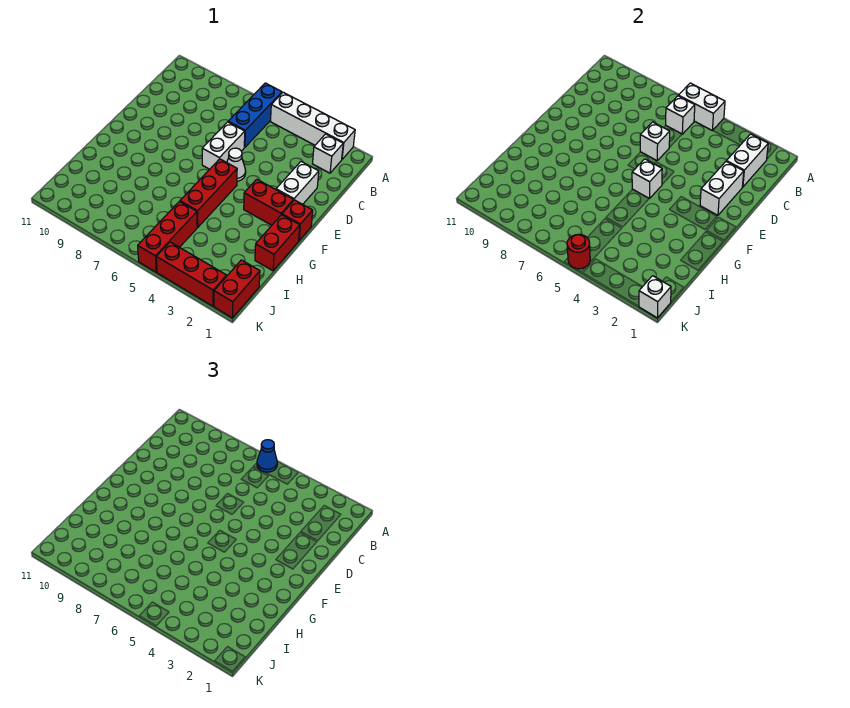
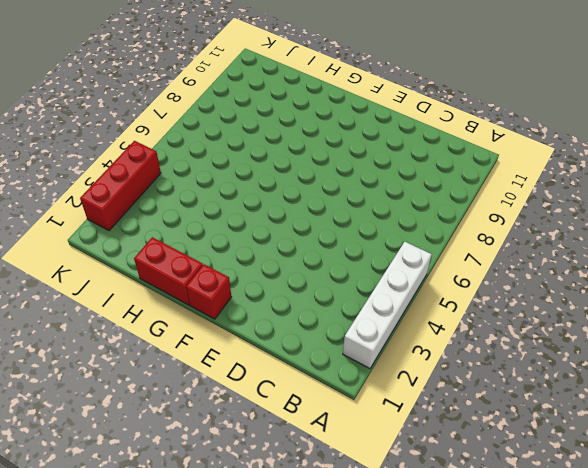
none -> blue 1x3 brick [228,83,282,147]
none -> white 1x1 brick [313,134,343,173]
none -> white 1x2 brick [276,162,319,204]

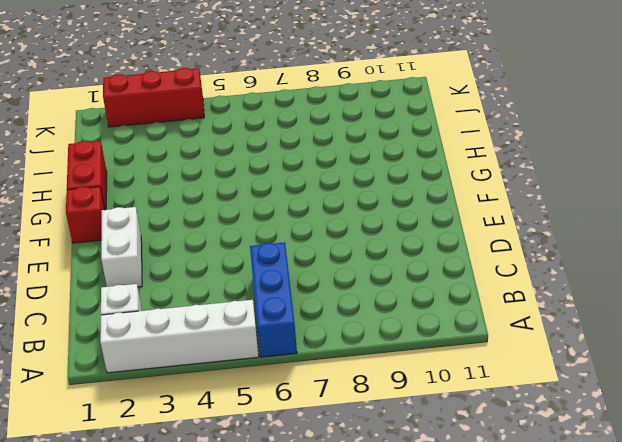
none -> white 1x2 brick [202,122,245,169]
none -> white 1x1 cone [227,148,246,181]
none -> red 1x2 brick [244,179,293,225]

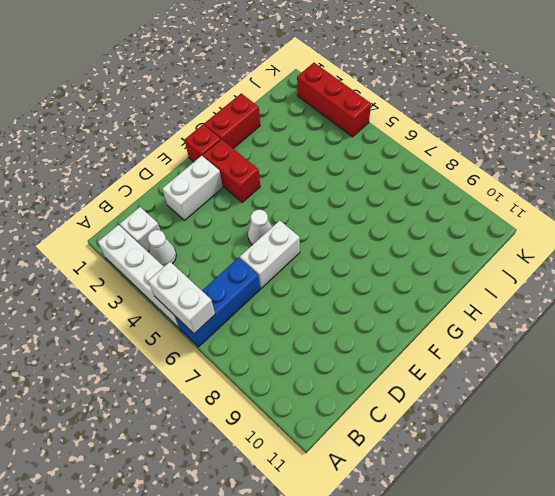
white 1x1 cone [148,230,176,266] -> none
none -> red 1x3 brick [180,159,237,227]
none -> red 1x3 brick [138,202,197,272]
none -> red 1x2 brick [214,260,260,318]

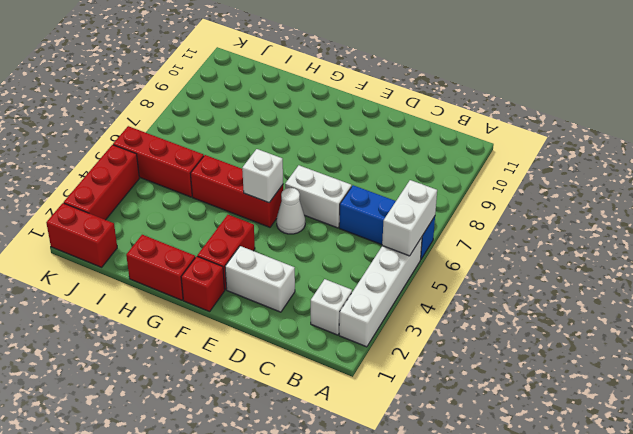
none -> white 1x2 brick [726,134,768,187]
none -> white 1x1 brick [666,96,695,134]
none -> white 1x2 brick [700,162,744,215]

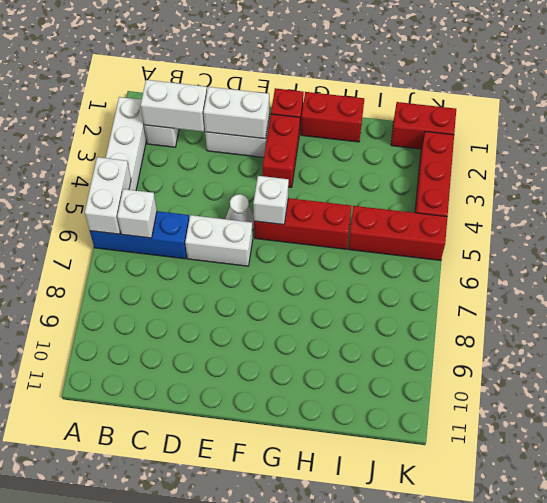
none -> white 1x1 brick [640,122,670,161]
none -> white 1x1 brick [639,276,671,318]
none -> red 1x1 round brick [567,234,590,269]

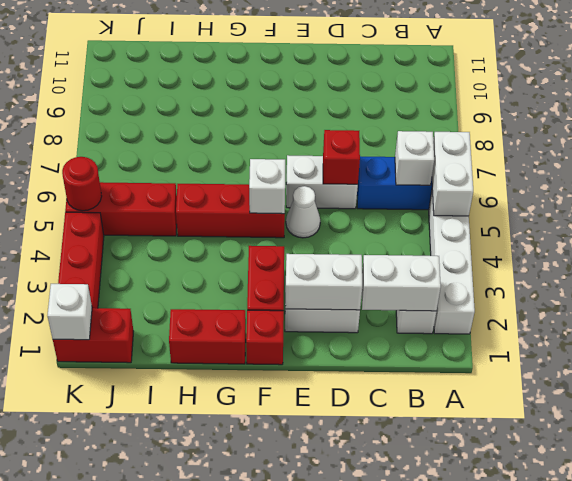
red 1x1 brick [323,130,360,184] -> white 1x1 brick [640,122,670,161]
none -> blue 1x1 cone [257,440,277,472]

